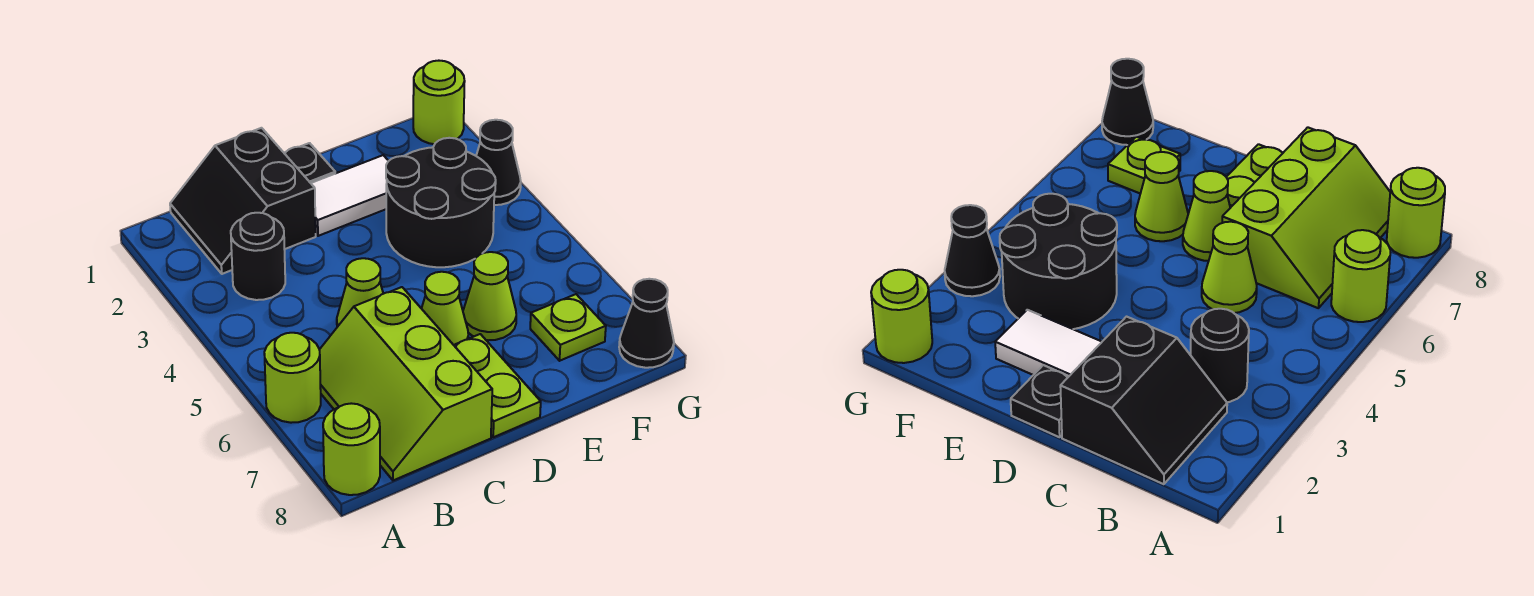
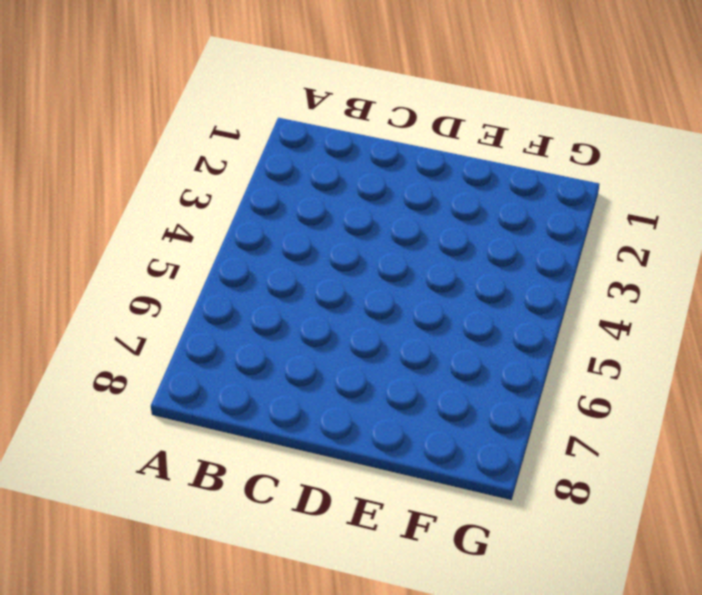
none -> lime 1x1 round brick [264,333,321,423]
none -> lime 1x1 round brick [323,403,380,495]
none -> black 2x2 slope [170,128,316,274]

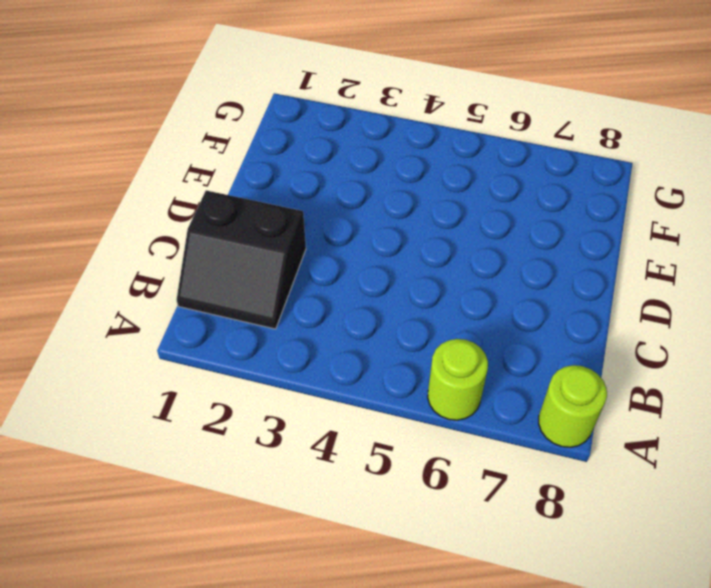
none -> black 1x1 round brick [231,213,285,300]
none -> lime 2x3 slope [319,287,492,480]
none -> lime 1x1 cone [337,258,383,327]

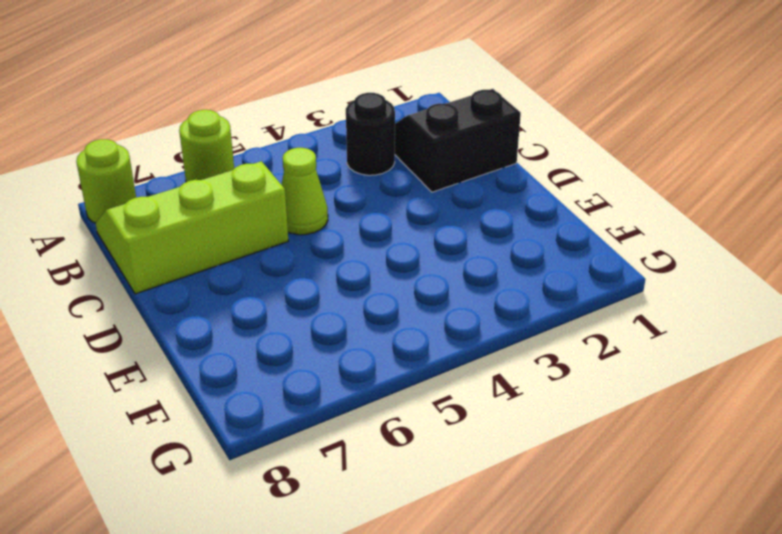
none -> black 1x1 plate [284,143,335,183]
none -> white 1x2 tile [311,155,388,236]
none -> lime 1x1 cone [421,272,468,345]

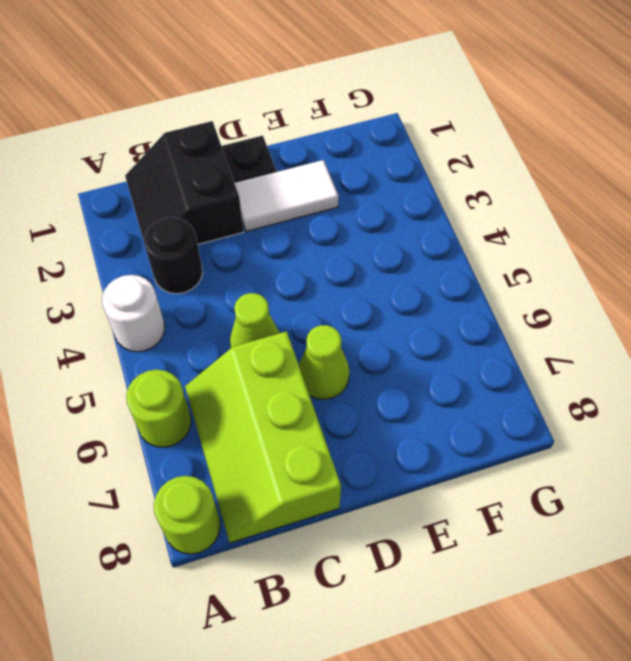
white 1x1 round brick [102,275,165,352] -> none
none -> lime 1x2 plate [454,334,541,437]
none -> black 2x2 round brick [386,138,496,267]
none -> lime 1x1 cone [463,252,516,340]

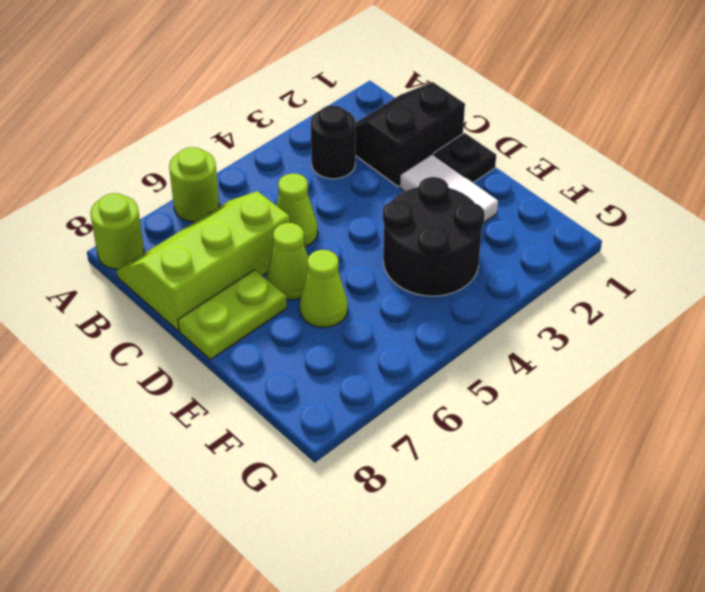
none -> lime 1x1 plate [530,294,606,361]
none -> lime 1x1 round brick [413,61,465,144]
none -> black 1x1 cone [476,120,521,205]

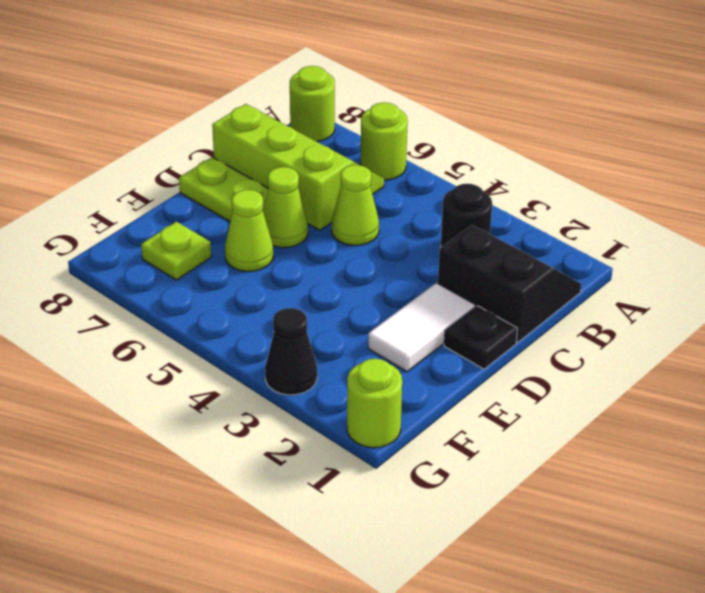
none -> black 2x2 round brick [386,138,496,267]
none -> black 1x1 cone [619,279,674,368]

